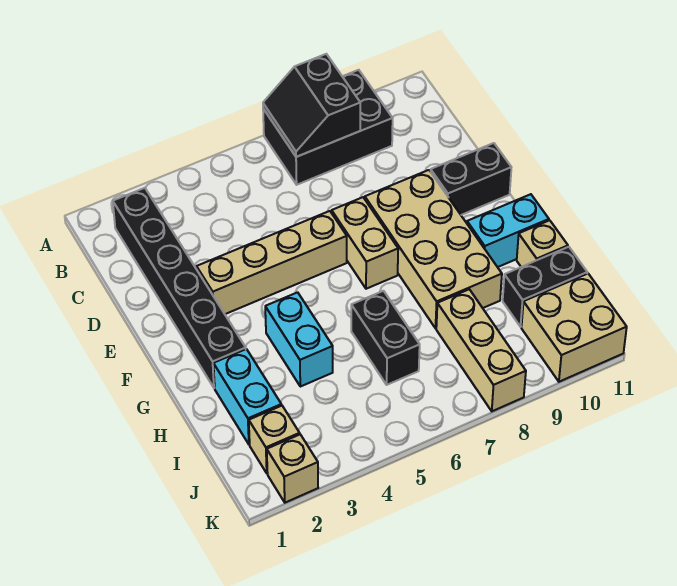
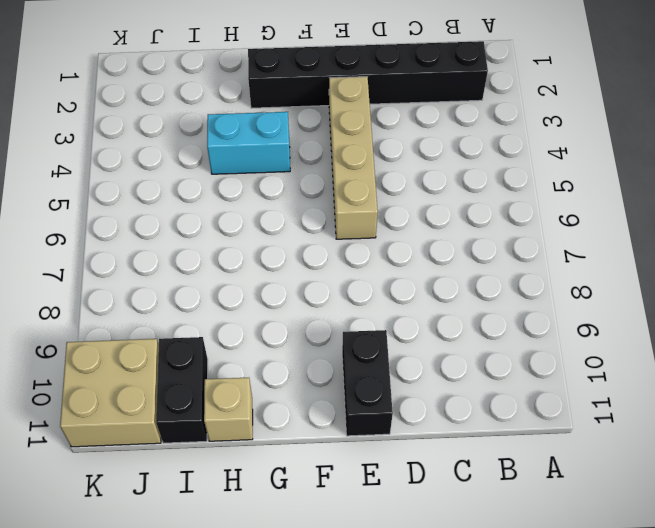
none -> black 2x3 brick [263,70,393,185]
none -> tan 1x2 brick [332,197,398,289]
none -> tan 2x4 brick [365,170,502,328]

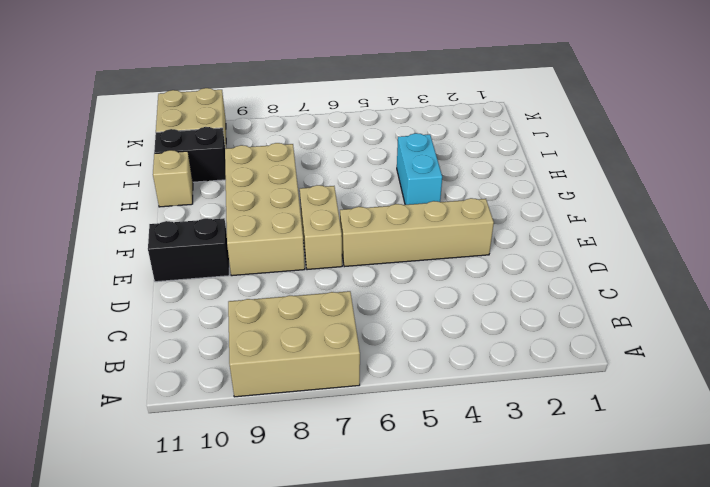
tan 2x3 brick [228,291,360,397] -> black 2x3 brick [263,70,393,185]
none -> black 1x6 brick [113,188,246,388]
none -> cyan 1x2 brick [467,194,549,267]
none -> cyan 1x2 brick [213,349,281,445]

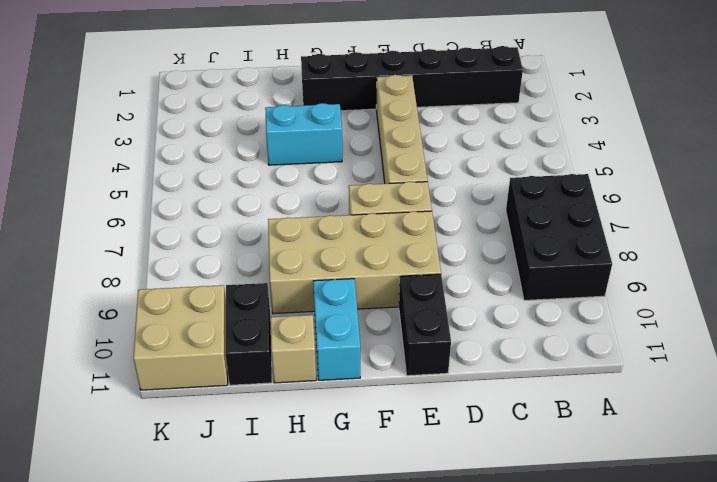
none -> cyan 1x2 brick [213,349,281,445]
none -> black 1x2 brick [351,291,420,385]
none -> tan 1x3 brick [436,289,526,411]

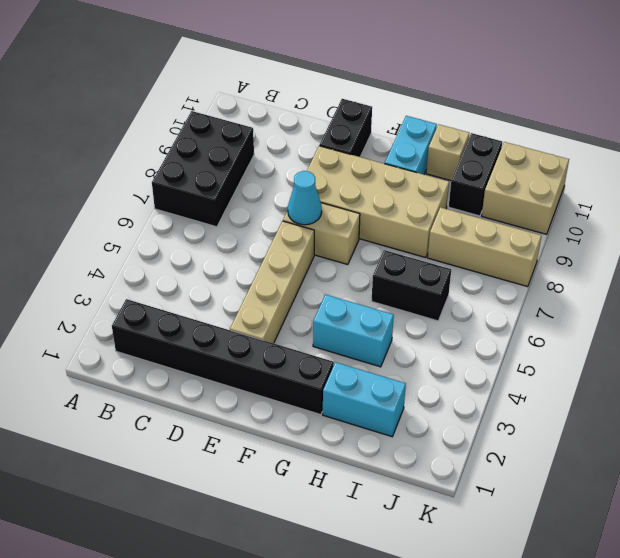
cyan 1x1 cone [288,171,322,225] -> none
none -> tan 1x1 brick [249,406,300,473]
none -> tan 1x1 brick [267,435,318,503]
none -> black 2x2 slope [263,54,360,157]

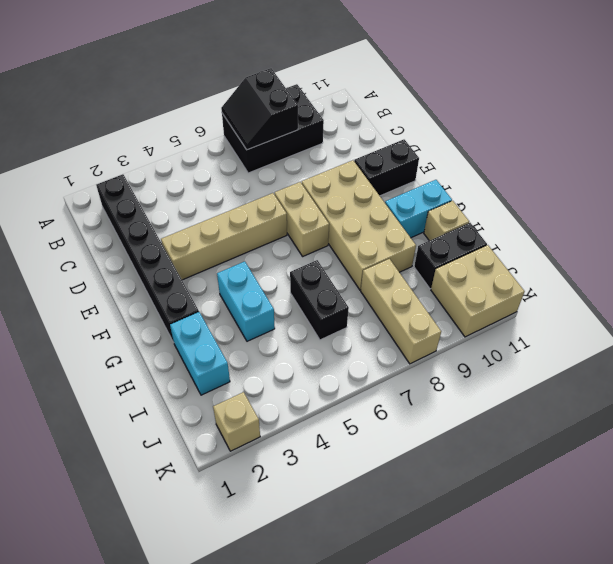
none -> tan 1x1 brick [249,406,300,473]

